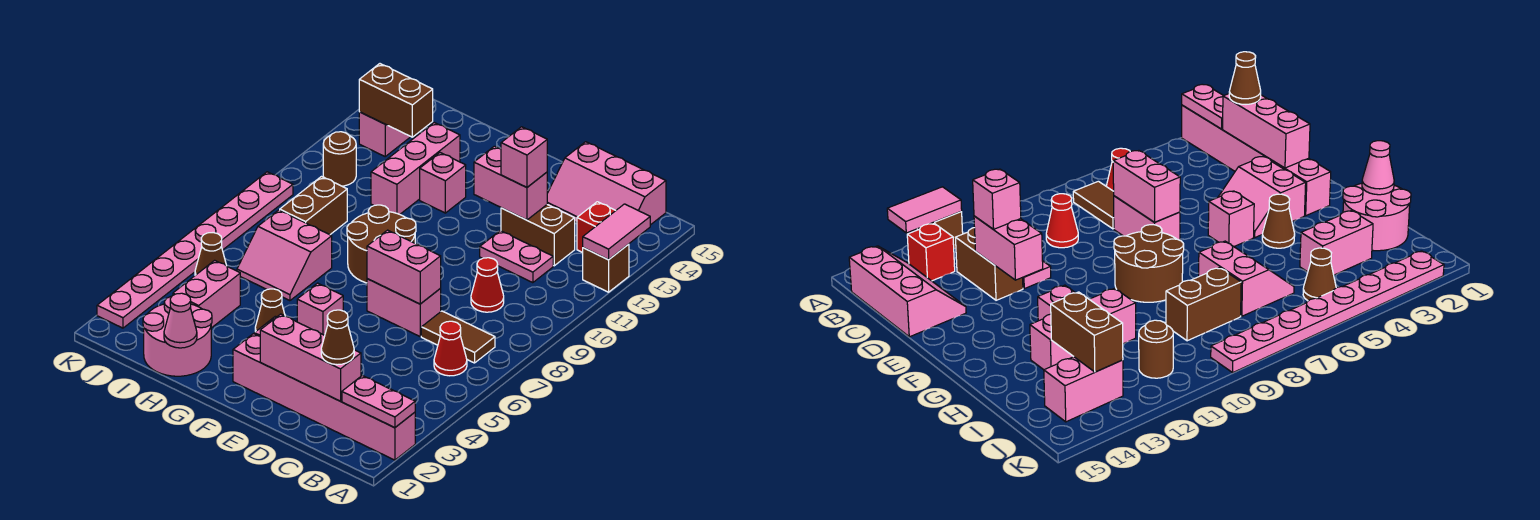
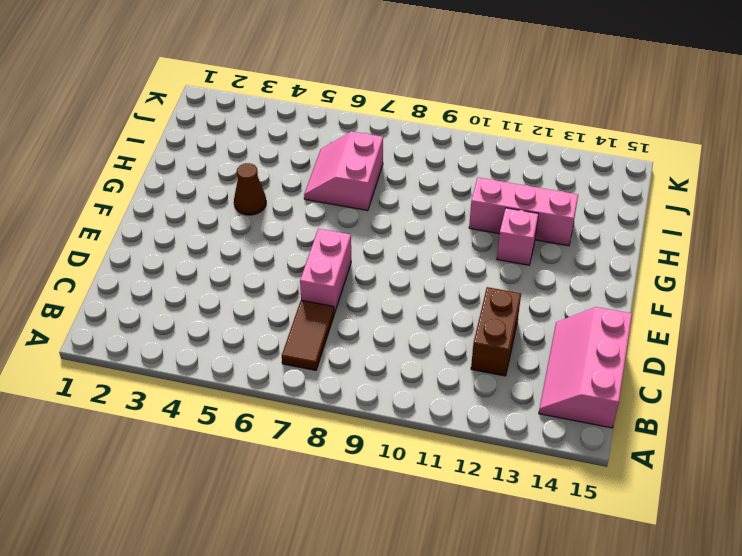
none -> pink 1x6 brick [233,334,415,460]
none -> brown 1x1 brick [583,244,629,292]
none -> red 1x1 cone [434,321,467,376]
none -> red 1x1 brick [577,202,616,253]

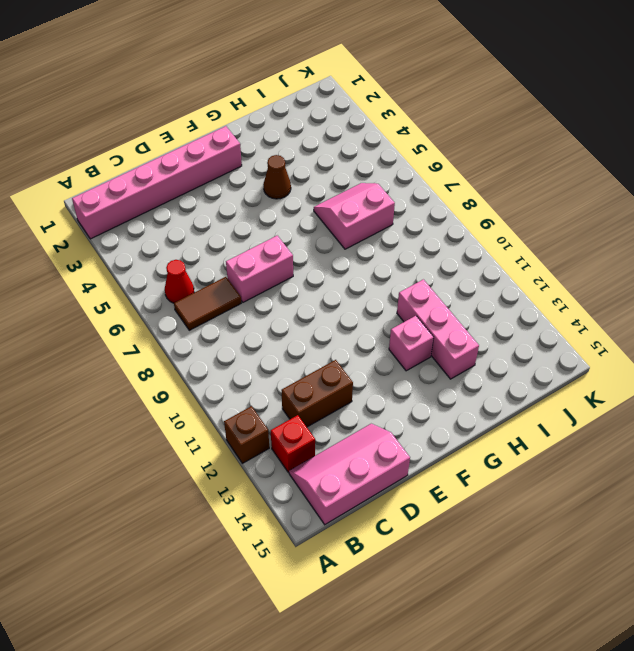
none -> red 1x1 cone [471,258,504,312]
none -> pink 1x2 plate [480,231,553,283]
none -> pink 2x2 slope [1218,157,1306,237]
none -> pink 1x1 brick [297,283,343,335]

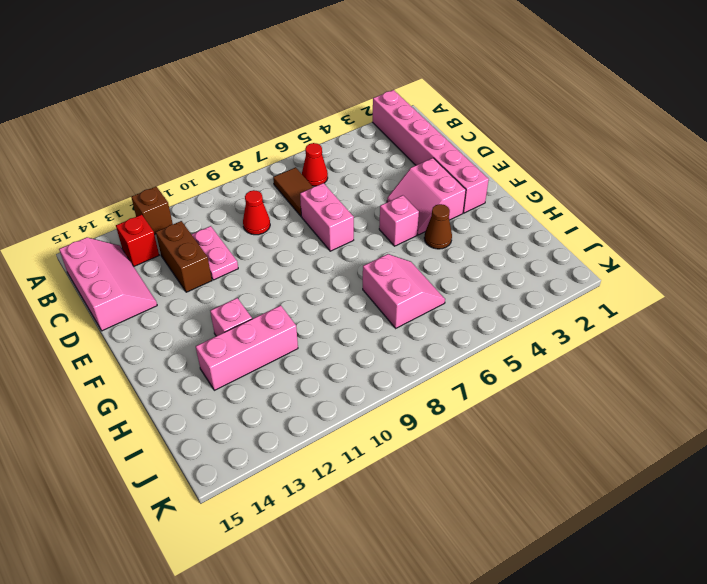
none -> brown 2x2 round brick [347,205,416,283]
none -> pink 2x2 round brick [143,296,212,376]
none -> pink 1x2 brick [173,260,240,328]
none -> brown 1x2 brick [280,177,347,235]

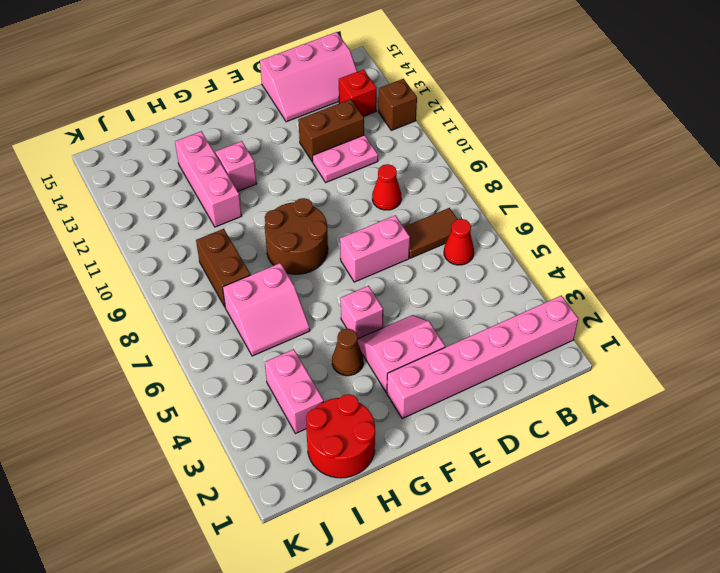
red 2x2 round brick [306,394,375,478] -> pink 2x2 round brick [143,296,212,376]
none -> brown 1x1 cone [195,233,227,275]
none -> brown 1x1 round brick [323,132,356,186]
none -> pink 1x2 brick [359,112,411,156]
none -> pink 1x8 plate [97,172,293,328]

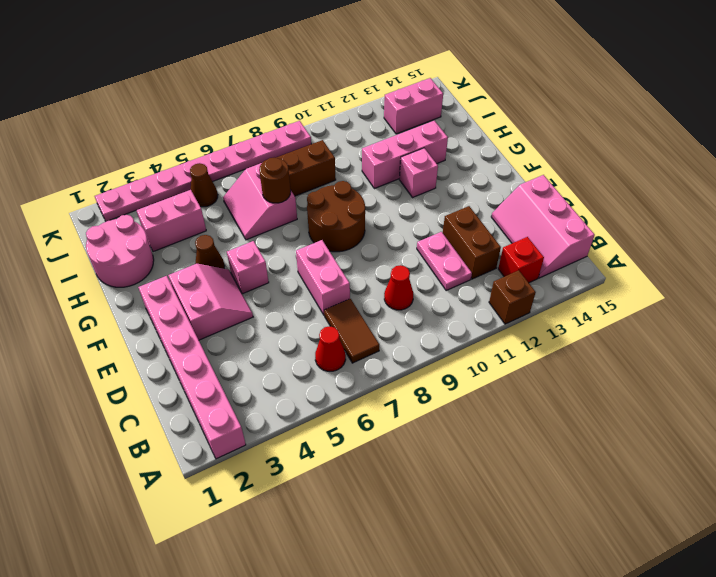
brown 1x1 round brick [259,158,291,203] -> brown 1x1 round brick moved to [323,132,356,186]
none -> pink 1x2 plate [342,375,415,428]
none -> pink 1x2 tile [583,204,650,260]
none -> pink 1x3 brick [260,314,361,401]
none -> pink 1x2 brick [367,230,441,304]

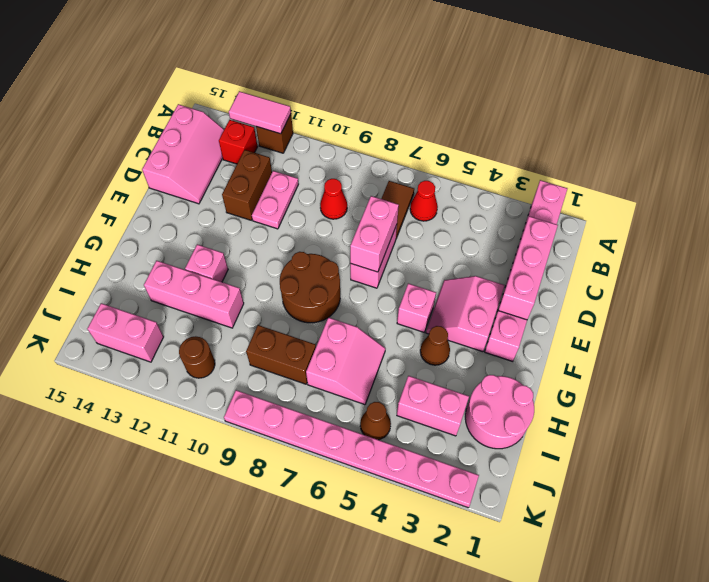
none -> pink 1x2 brick [474,146,547,220]
none -> pink 1x1 cone [164,293,197,348]
none -> brown 1x2 brick [359,64,433,137]
none -> brown 1x1 cone [321,310,354,365]

